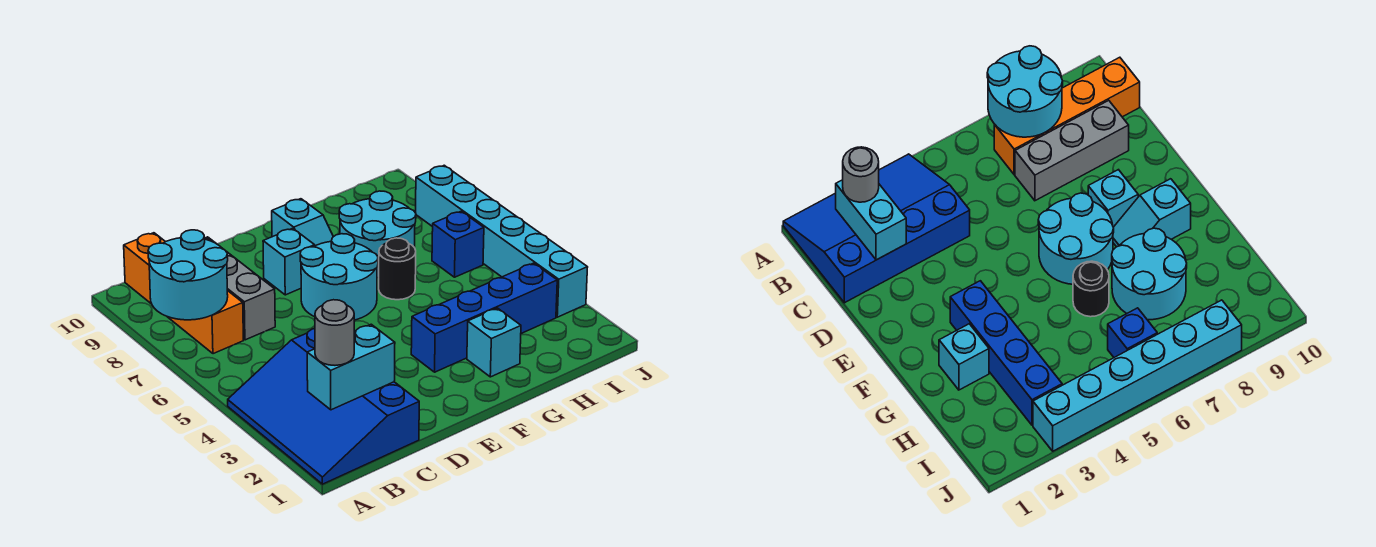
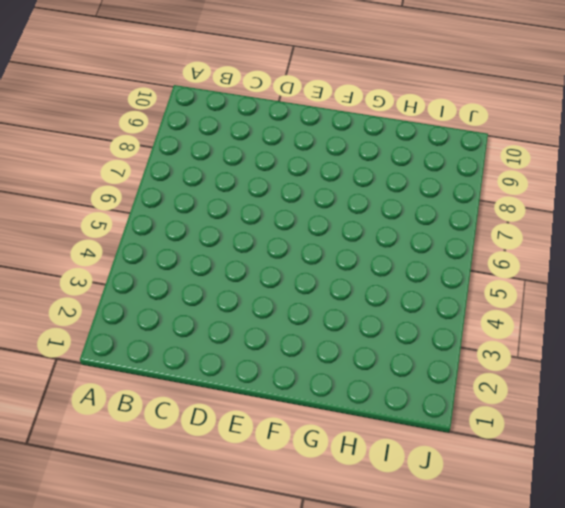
none -> blue 3x4 slope [228,329,419,484]
none -> orange 1x4 brick [124,233,243,354]
none -> grey 1x3 brick [205,237,275,340]

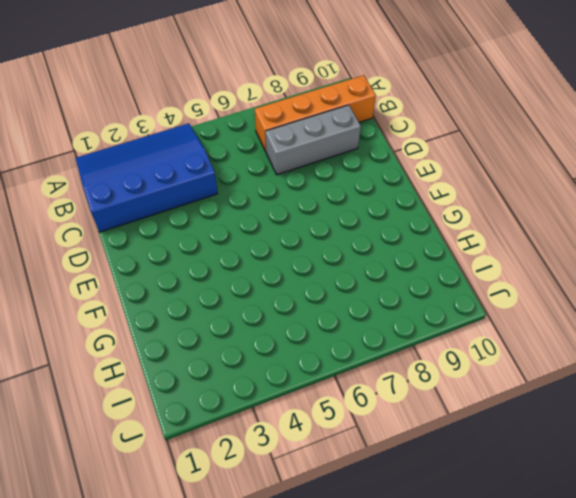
none -> cyan 2x2 round brick [300,234,378,320]
none -> cyan 1x1 brick [263,228,315,295]
none -> blue 1x4 brick [411,263,557,372]

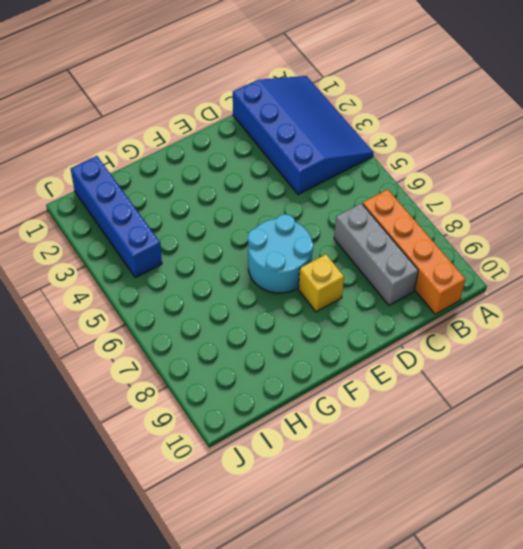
yellow 1x1 brick [299,254,344,312] -> cyan 1x1 brick [263,228,315,295]
blue 1x4 brick [71,156,162,278] -> blue 1x4 brick turned to [411,263,557,372]
none -> cyan 1x2 slope [272,199,333,246]
none -> cyan 1x1 brick [467,308,521,377]
none -> black 1x1 round brick [379,238,416,300]

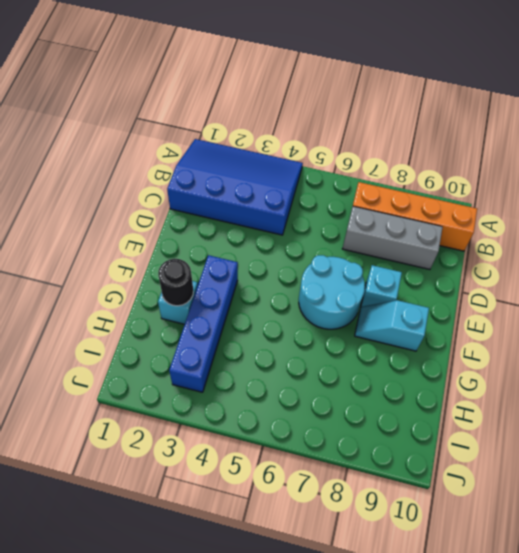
black 1x1 round brick [158,259,193,306] -> black 1x1 round brick moved to [379,238,416,300]
none -> cyan 2x2 round brick [339,191,416,278]
none -> blue 1x1 brick [432,211,484,277]
none -> cyan 1x6 brick [416,165,588,317]

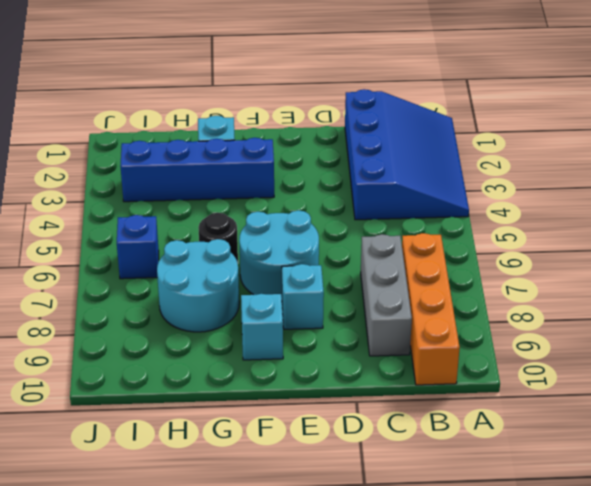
none -> cyan 1x6 brick [416,165,588,317]
none -> cyan 2x2 round brick [148,230,228,320]
none -> cyan 1x2 brick [307,324,395,410]

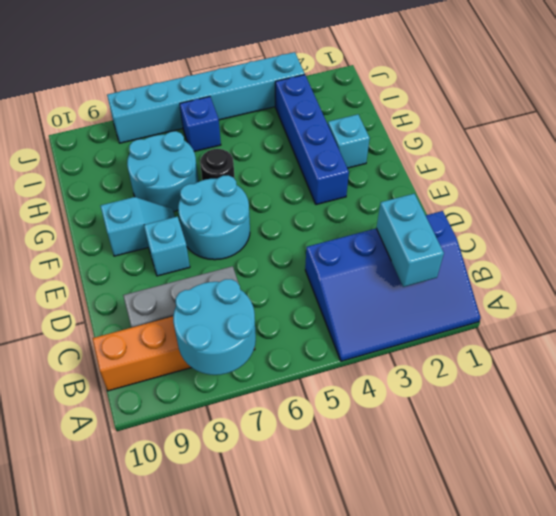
none -> grey 1x1 round brick [315,300,354,365]

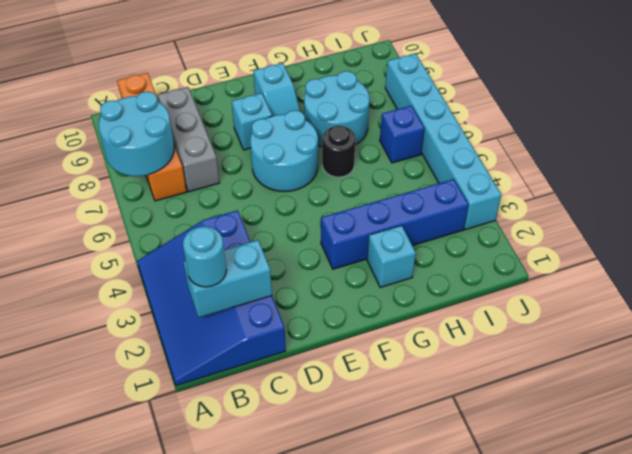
cyan 1x1 round brick [183,226,227,287] -> grey 1x1 round brick [315,300,354,365]

